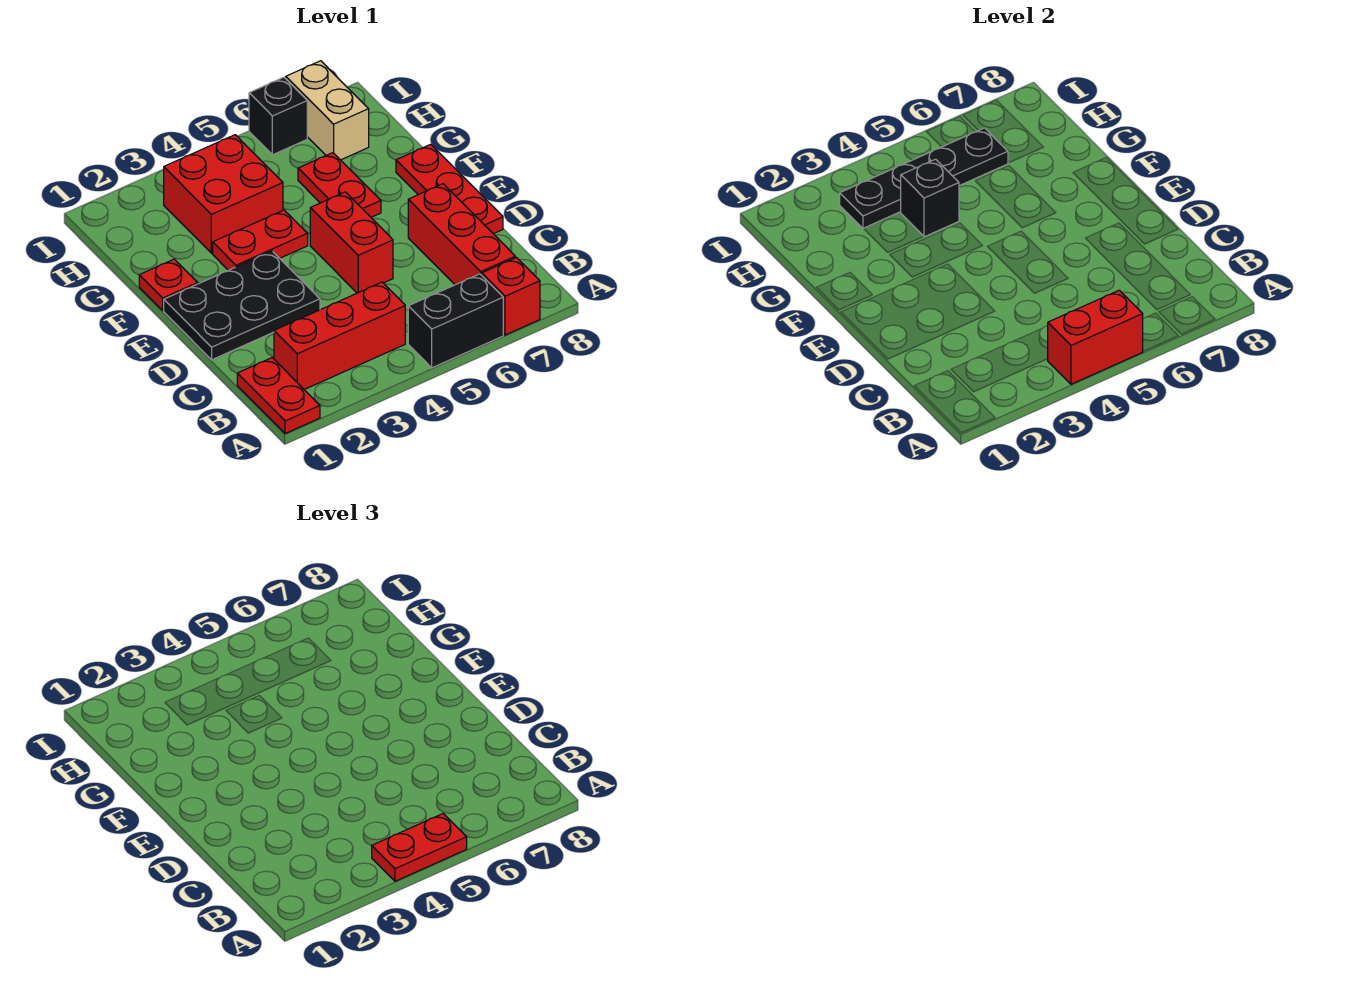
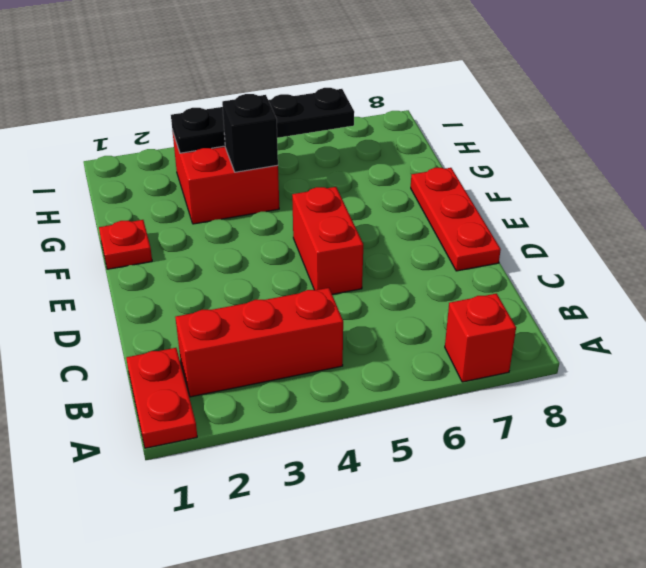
none -> black 1x2 brick [408,274,503,368]
none -> red 1x3 brick [408,184,515,285]
none -> black 2x3 plate [164,251,320,360]

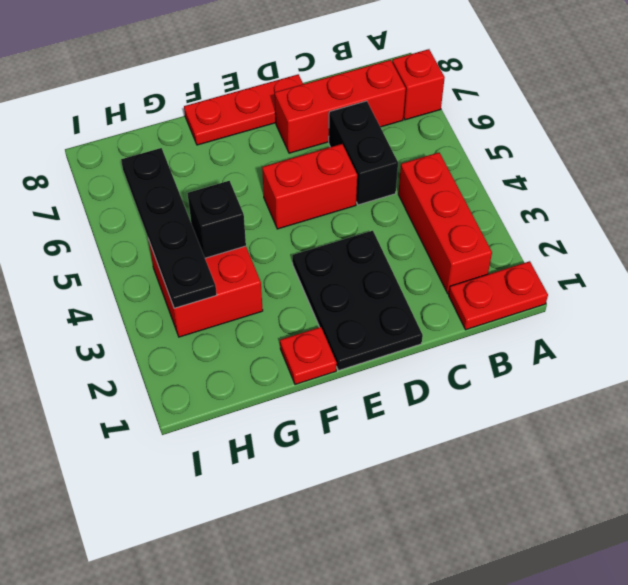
black 1x2 brick [329,101,398,205] -> black 1x2 brick moved to [408,274,503,368]
none -> red 1x2 plate [213,210,308,270]
none -> red 1x2 plate [298,153,381,217]
none -> tan 1x2 brick [286,61,369,160]

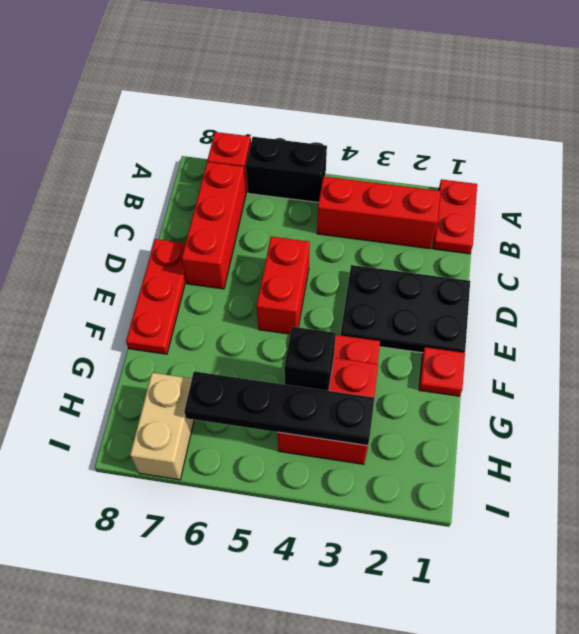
none -> red 1x2 plate [298,153,381,217]
none -> black 1x1 brick [249,77,307,155]
none -> red 1x2 brick [1048,290,1143,384]

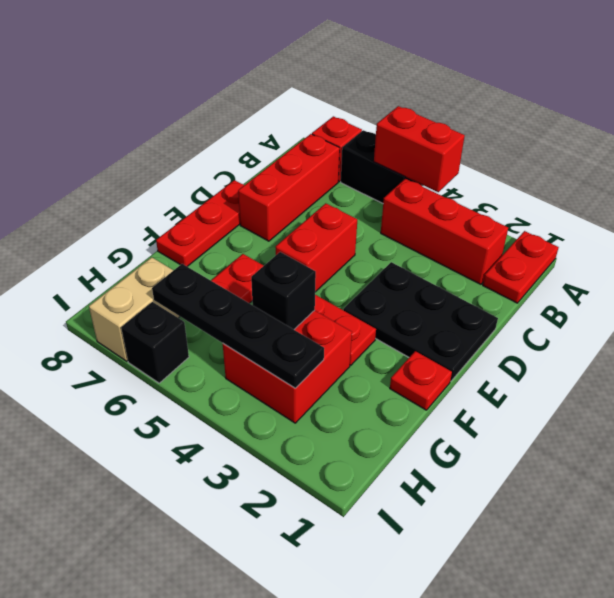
none -> red 1x2 plate [372,814,467,881]

